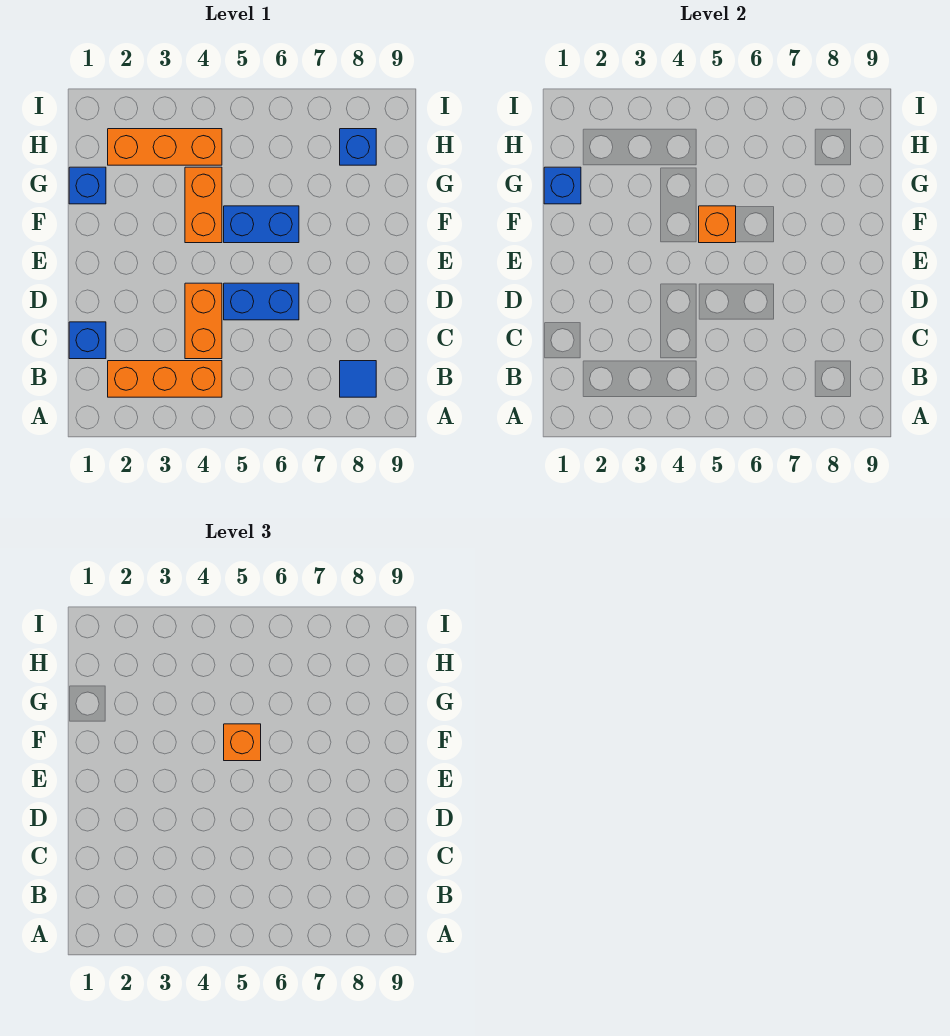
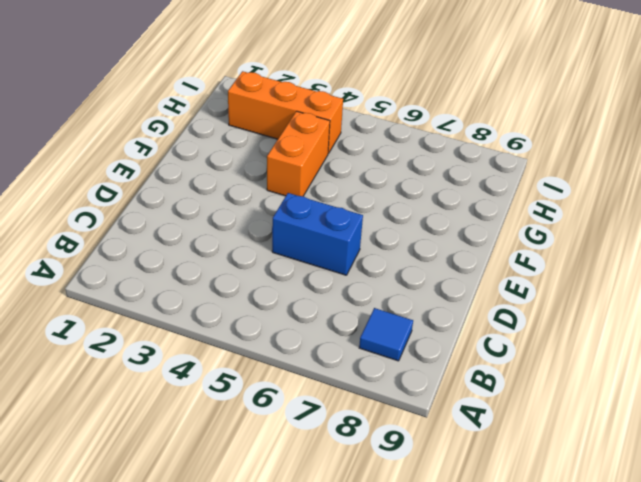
none -> orange 1x3 brick [108,361,222,397]
none -> blue 1x1 brick [69,322,106,359]
none -> orange 1x2 brick [185,283,222,359]

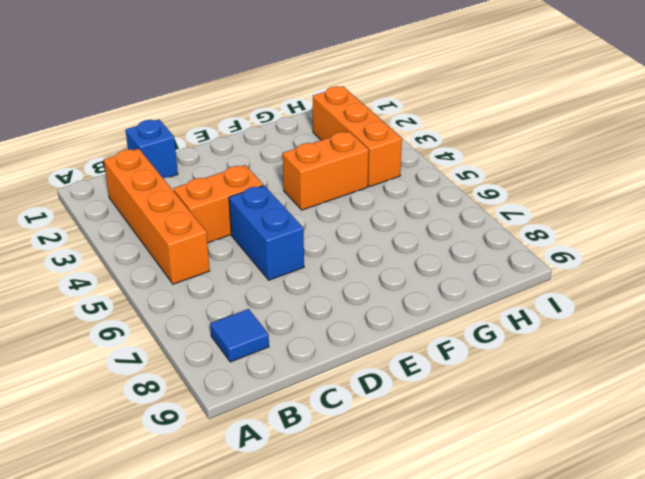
orange 1x4 brick [104,149,210,284] -> orange 1x3 brick [108,361,222,397]
none -> blue 1x2 brick [224,206,299,243]
none -> blue 1x1 brick [69,167,106,204]
none -> blue 1x1 brick [340,129,376,165]

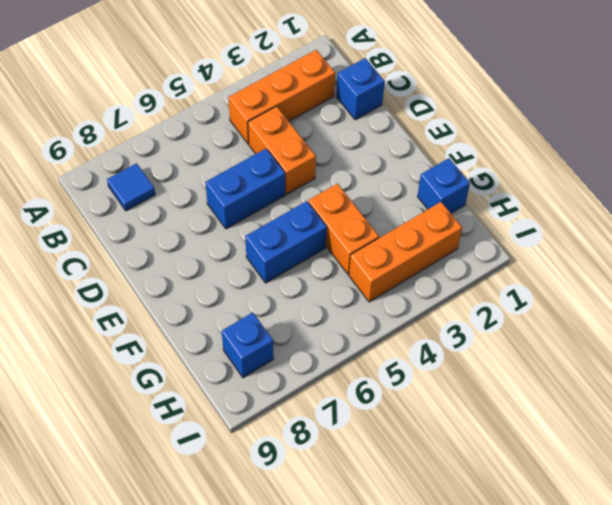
none -> orange 1x1 brick [699,206,736,243]
none -> blue 1x1 brick [544,167,581,204]
none -> orange 1x1 brick [224,724,261,761]

